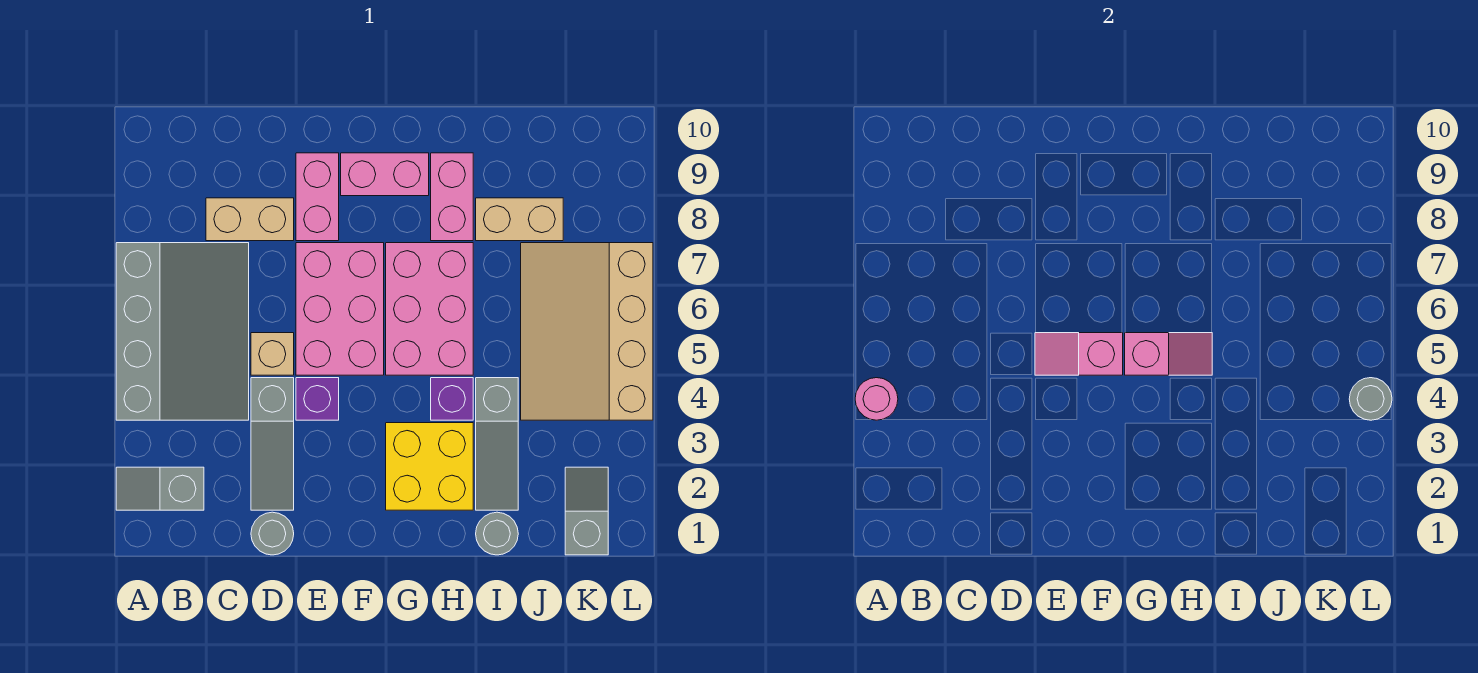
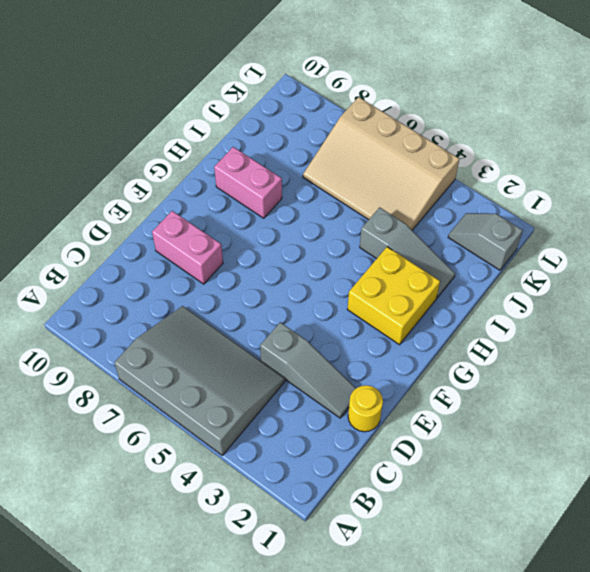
yellow 1x1 round brick [348,385,383,432] -> grey 1x1 round brick [251,512,294,555]
none -> grey 1x2 slope [116,467,204,510]
none -> tan 1x2 brick [206,198,294,241]
none -> tan 1x1 brick [251,333,294,375]

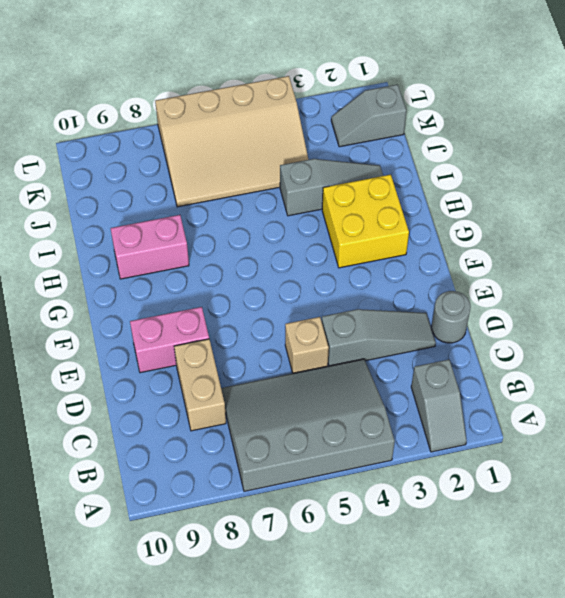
none -> purple 1x1 brick [296,378,339,420]
none -> pink 2x3 brick [296,243,384,375]
none -> pink 1x2 brick [341,153,429,196]

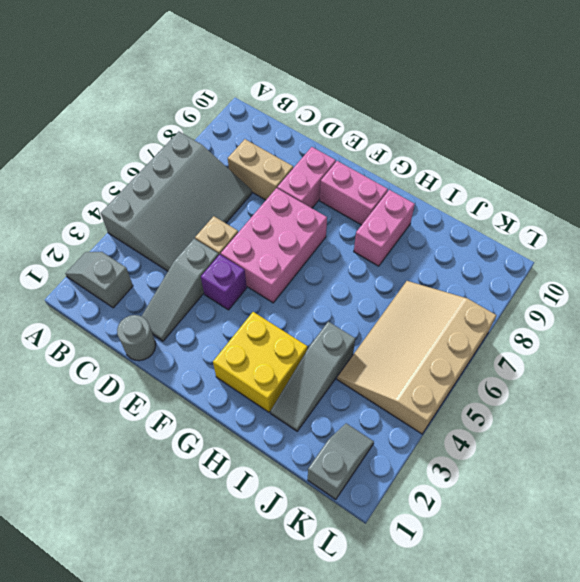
none -> pink 2x3 brick [386,243,473,375]
none -> purple 1x1 brick [431,378,473,420]
none -> grey 1x1 round brick [476,512,518,555]

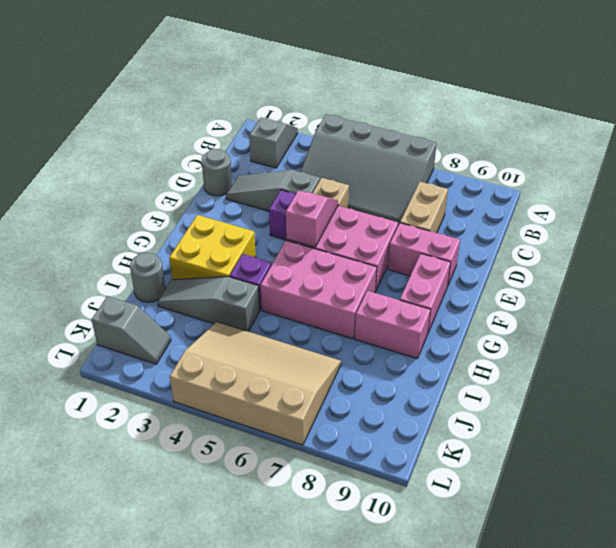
none -> tan 1x2 brick [476,198,563,241]
none -> pink 1x1 round brick [855,378,898,420]
none -> pink 1x2 slope [1125,333,1212,375]

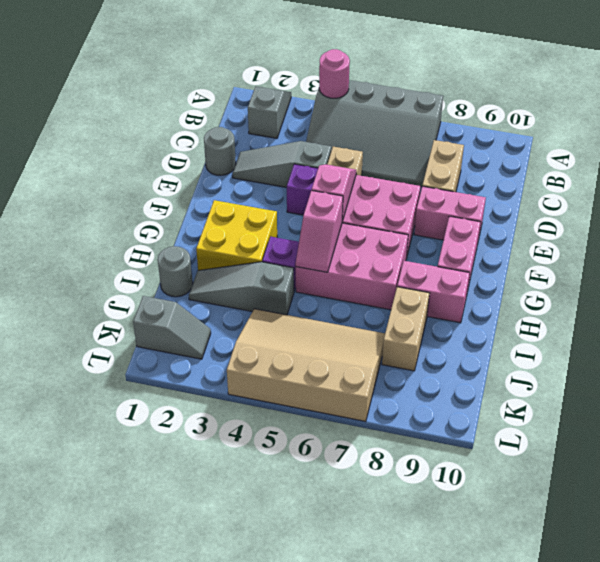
none -> grey 1x1 round brick [1349,378,1392,420]

